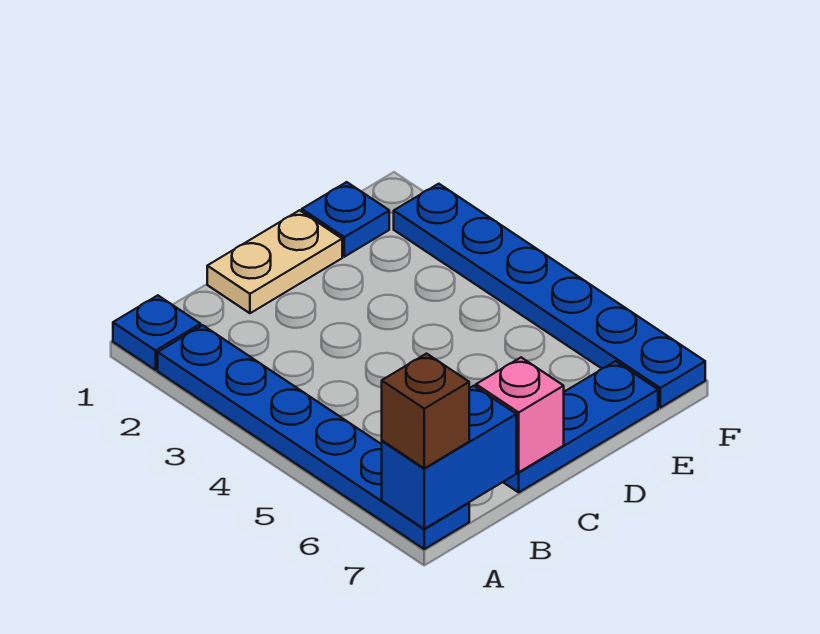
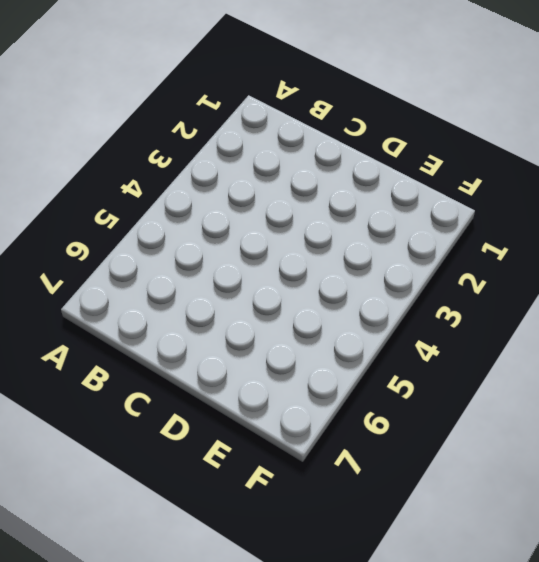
none -> blue 1x1 plate [113,295,201,370]
none -> blue 1x6 plate [158,325,469,549]

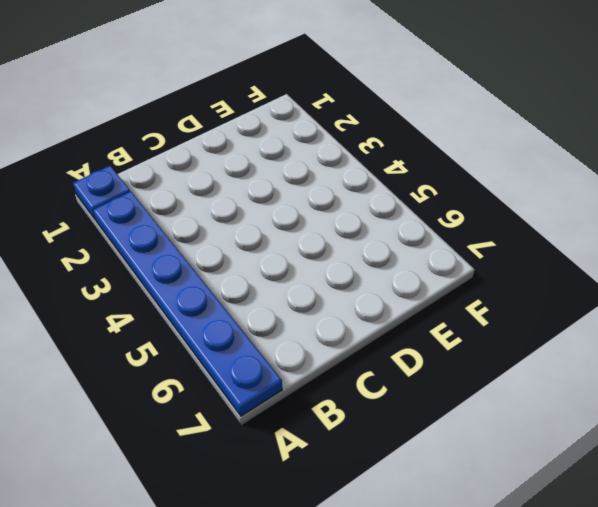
none -> tan 1x2 plate [207,210,342,313]
none -> blue 1x3 plate [503,361,658,492]

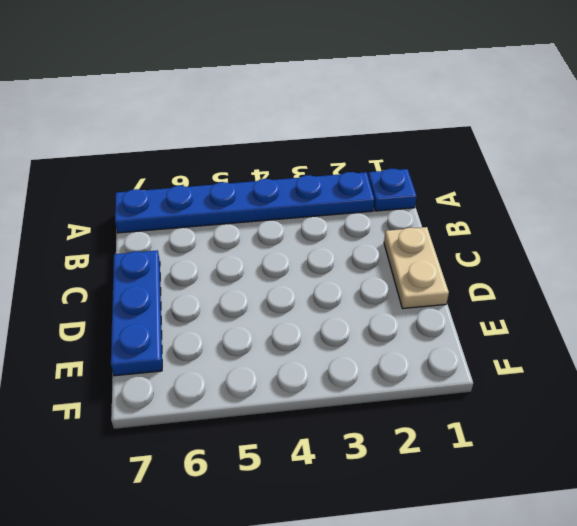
none -> blue 1x1 plate [302,182,389,257]
none -> blue 1x6 plate [394,184,705,407]

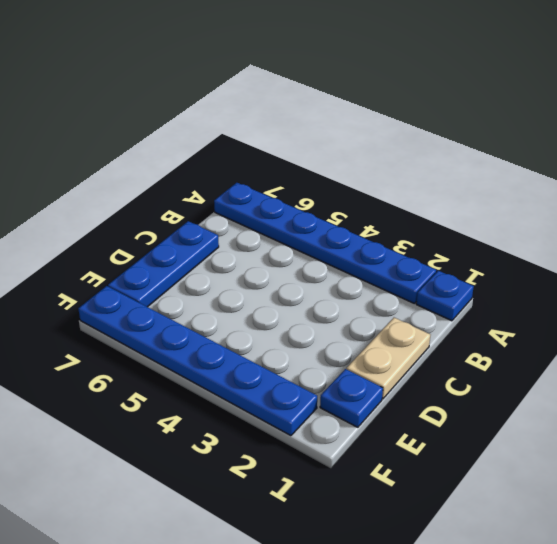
none -> blue 1x2 brick [382,386,516,529]
none -> pink 1x1 brick [476,358,564,472]

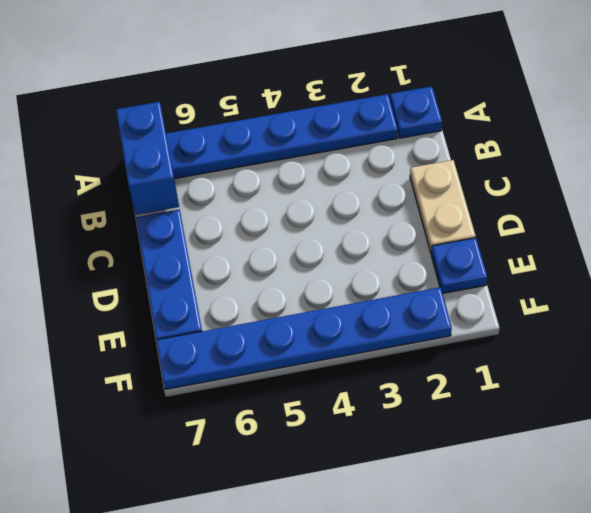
none -> pink 1x1 brick [476,358,564,472]
none -> brown 1x1 brick [382,354,469,468]

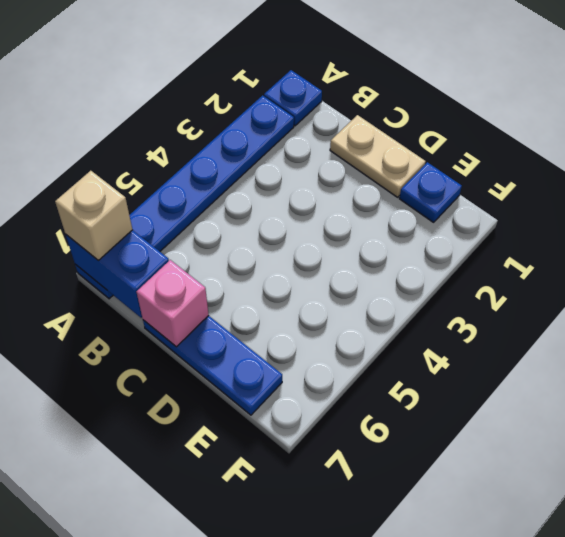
tan 1x1 brick [55,171,132,260] -> brown 1x1 brick [382,354,469,468]
none -> blue 1x6 plate [394,184,705,407]

